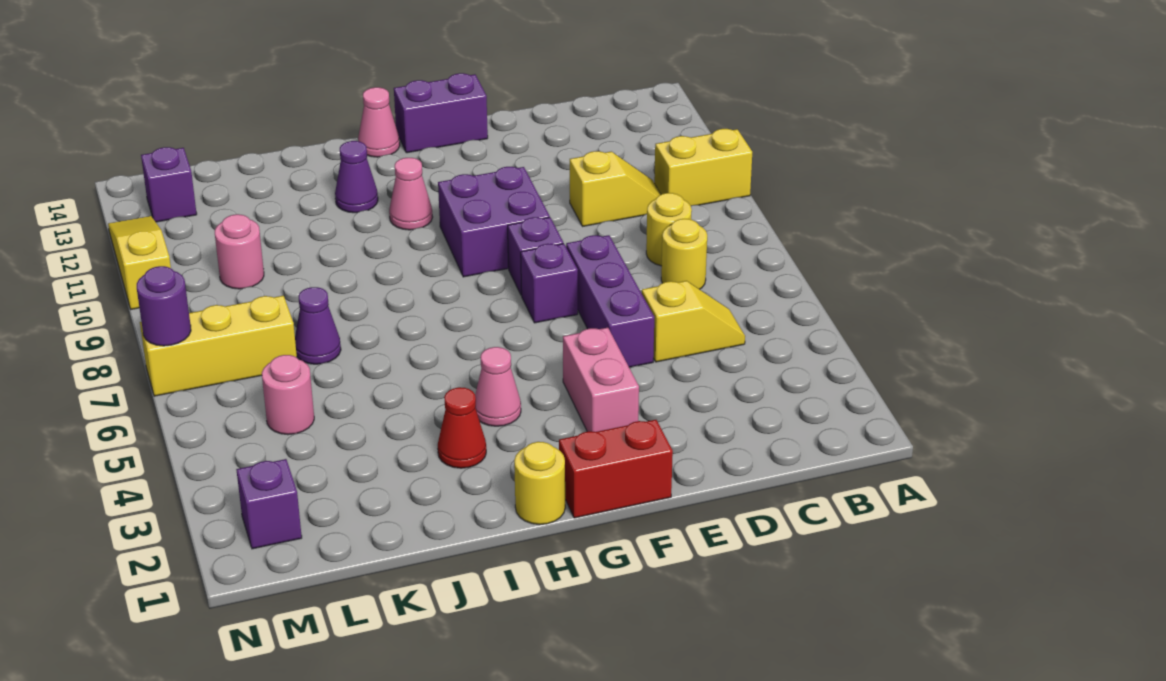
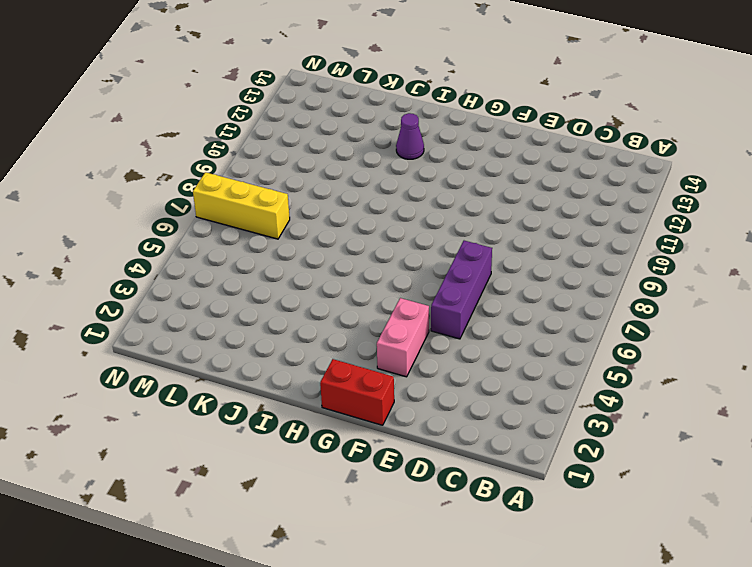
none -> yellow 1x2 brick [654,129,752,206]
none -> yellow 1x2 slope [642,281,745,362]
none -> yellow 1x1 round brick [661,219,707,289]

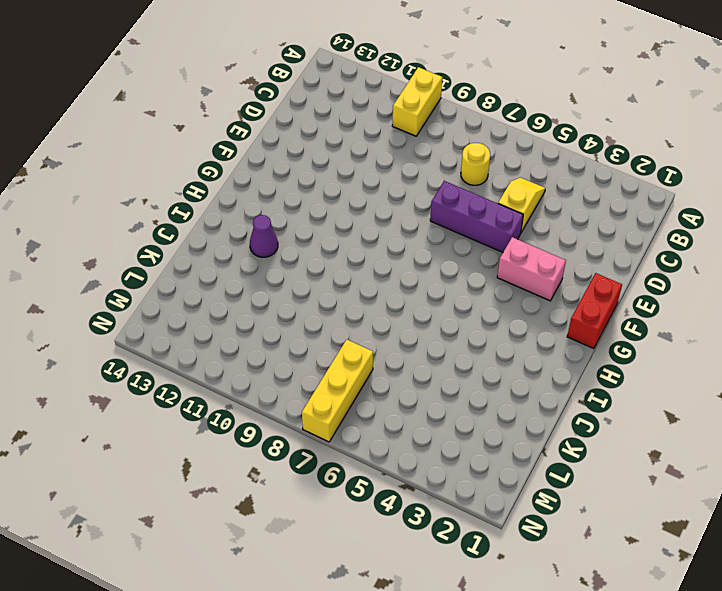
none -> yellow 1x1 round brick [646,193,692,266]
none -> yellow 1x2 slope [570,151,661,226]
none -> purple 1x1 brick [521,244,578,323]

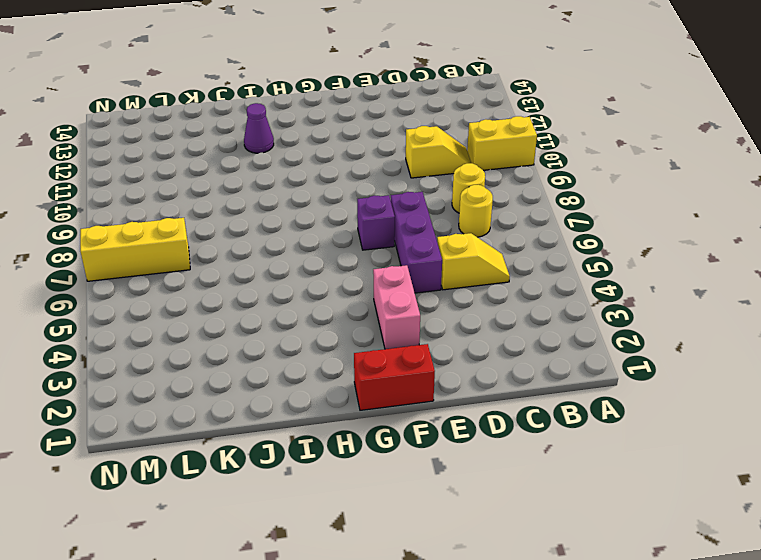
none -> purple 1x1 brick [508,217,563,295]
none -> purple 2x2 brick [438,167,550,277]
none -> purple 1x2 brick [394,73,488,153]

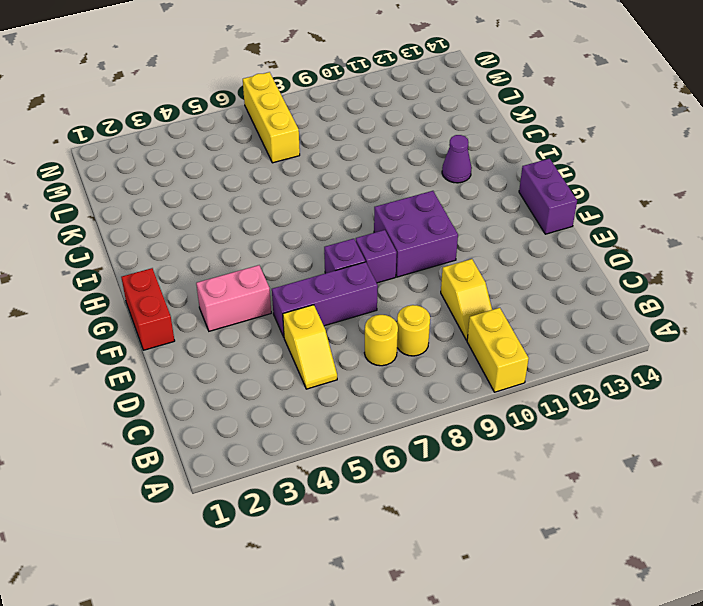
none -> yellow 1x1 round brick [514,442,565,525]
none -> pink 1x1 cone [475,347,521,426]
none -> pink 1x1 cone [389,158,433,230]

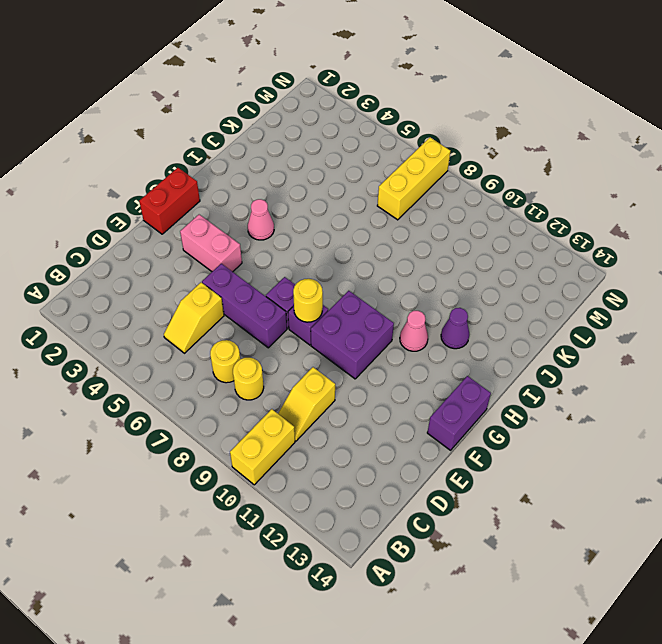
yellow 1x1 round brick [293,279,323,322] -> yellow 1x1 round brick moved to [514,442,565,525]
none -> pink 1x1 cone [358,87,400,157]
none -> red 1x1 cone [438,387,486,468]
none -> purple 1x1 cone [295,287,341,364]

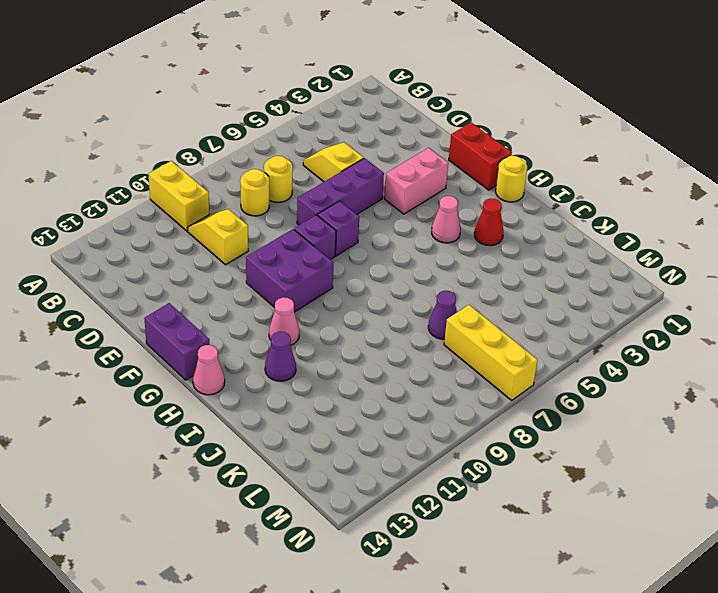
none -> pink 1x1 round brick [262,355,314,435]
none -> pink 1x1 round brick [215,214,264,289]
none -> purple 1x1 brick [236,459,302,549]

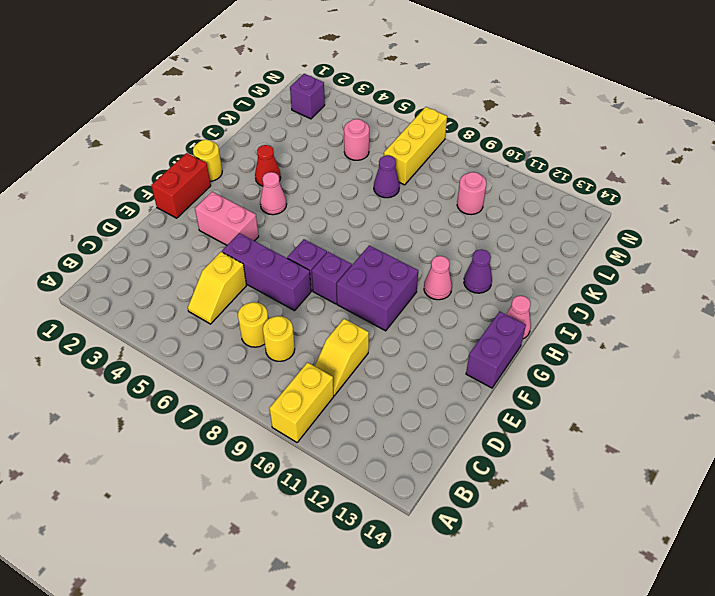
none -> purple 1x1 brick [141,147,197,222]
none -> yellow 1x3 slope [108,216,171,309]
none -> purple 1x1 round brick [137,266,191,346]

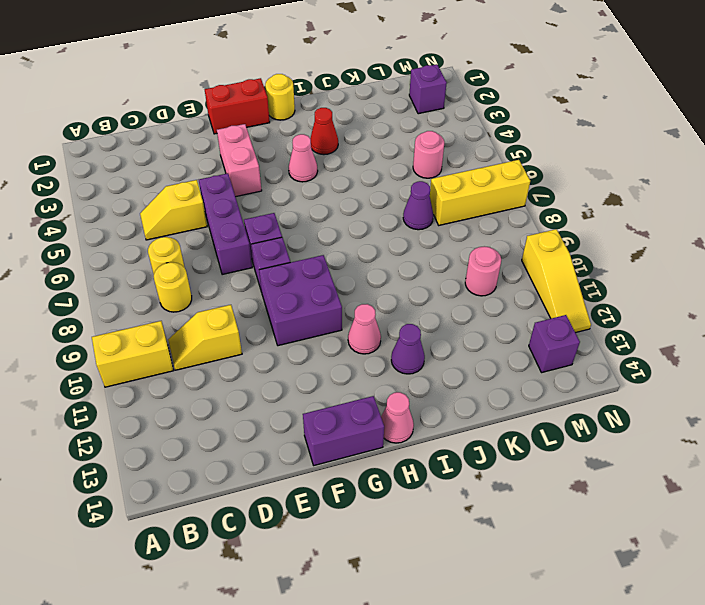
none -> purple 1x1 round brick [137,266,191,346]

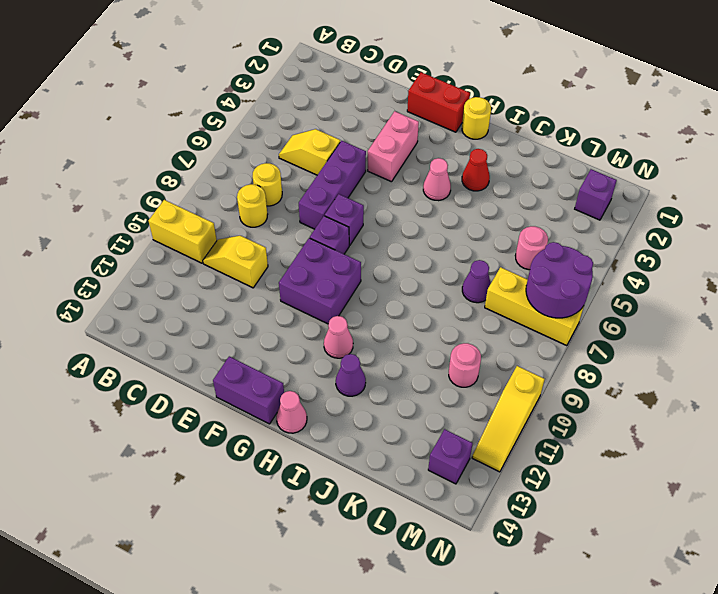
purple 2x2 round brick [526,242,593,318] -> purple 1x1 round brick [137,266,191,346]

